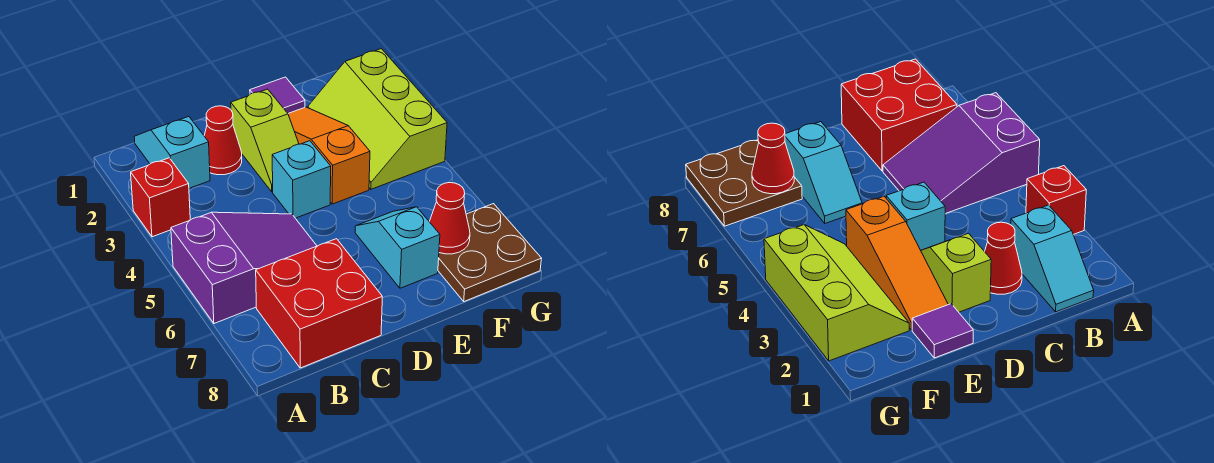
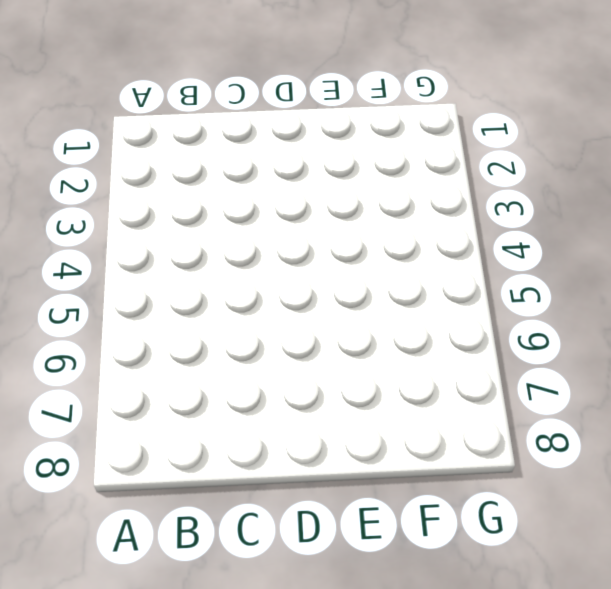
none -> red 1x1 brick [131,158,190,237]
none -> purple 2x3 slope [171,212,317,324]
none -> cyan 1x2 slope [134,117,210,188]

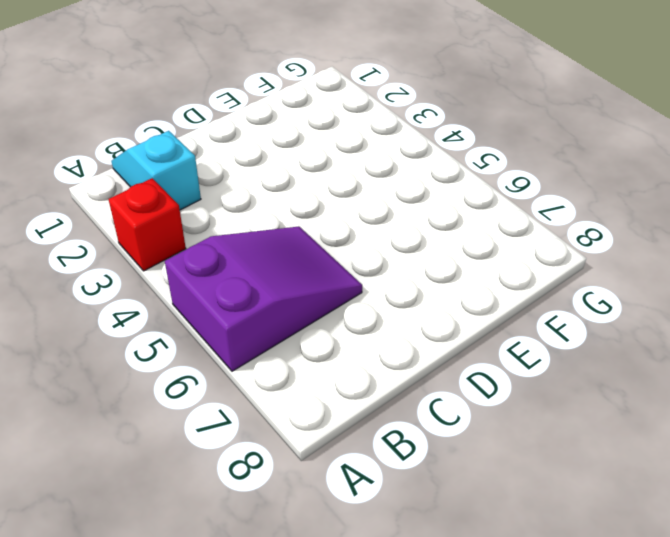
none -> red 2x2 brick [256,239,382,368]
none -> red 1x1 cone [204,106,242,175]
none -> lime 1x2 slope [231,89,299,192]

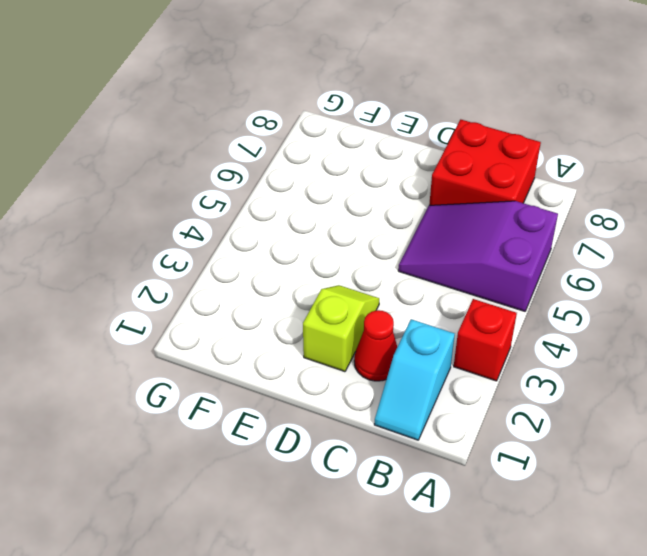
none -> cyan 1x1 brick [272,141,331,218]
none -> purple 1x1 tile [250,77,305,113]
none -> orange 1x3 slope [288,107,370,204]

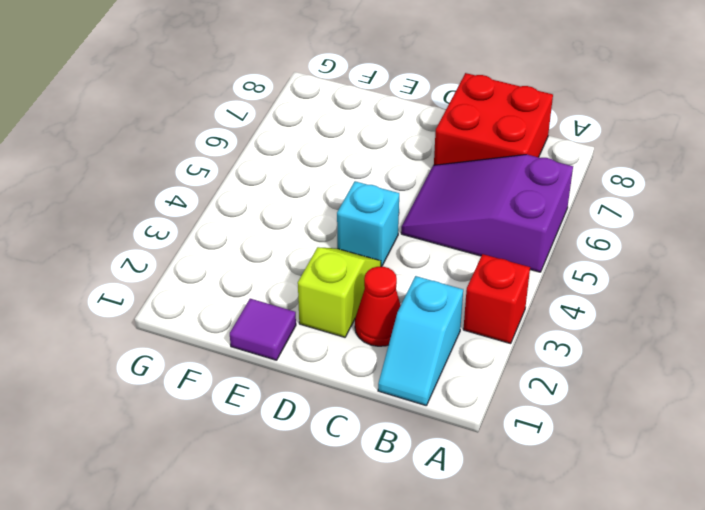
none -> orange 1x3 slope [288,107,370,204]
none -> cyan 1x2 slope [355,207,440,288]
none -> lime 2x3 slope [308,49,447,189]

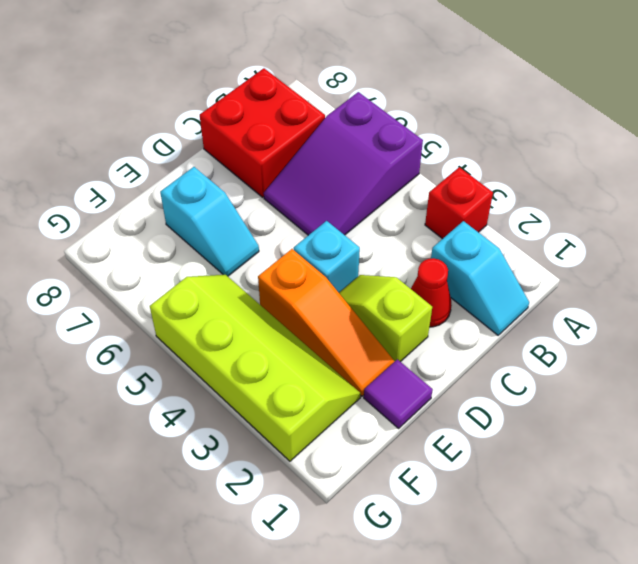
lime 2x4 slope [150,275,361,461] -> lime 2x3 slope [308,49,447,189]
none -> brown 2x2 plate [438,204,542,301]
none -> red 1x1 cone [429,183,470,254]

